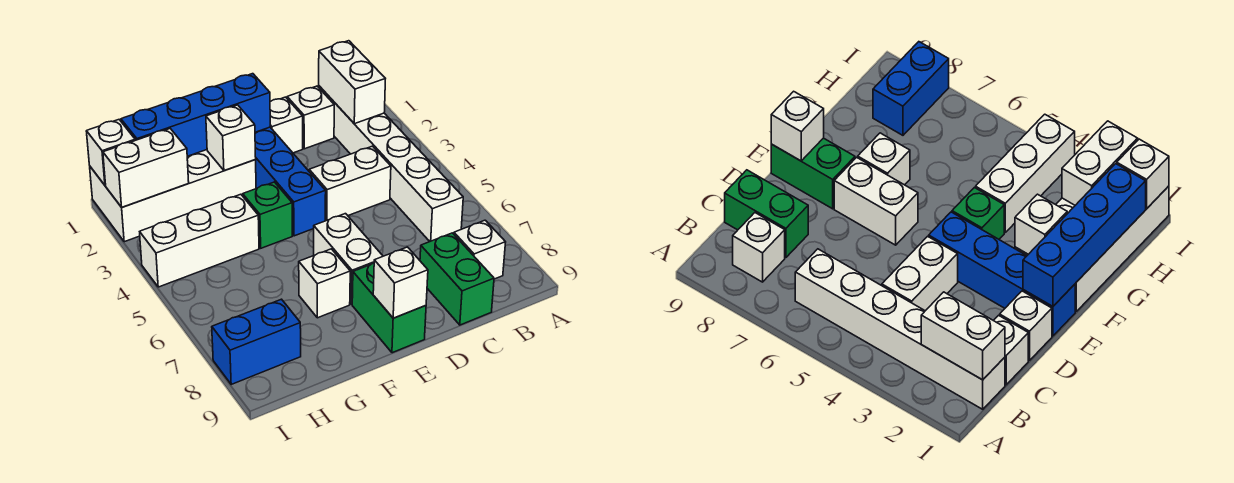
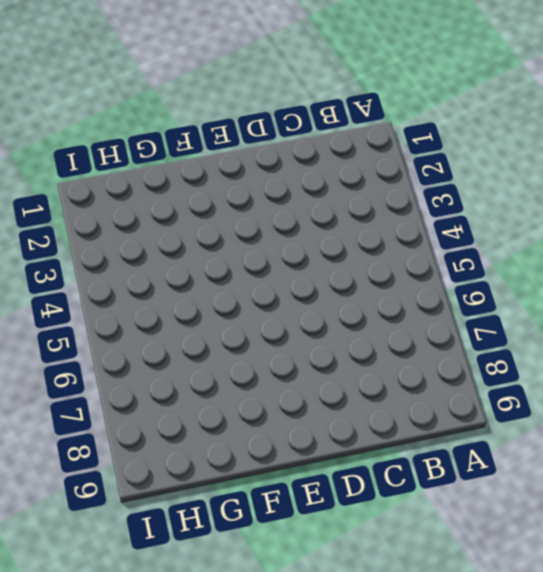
none -> white 1x6 brick [319,86,463,241]
none -> white 1x1 brick [454,220,506,279]
none -> white 1x1 brick [287,86,334,149]

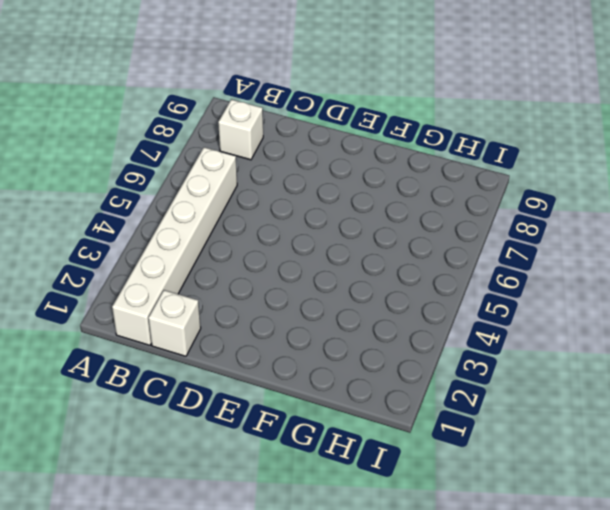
none -> white 1x2 brick [309,146,391,221]
none -> green 1x2 brick [420,233,494,325]
none -> white 1x1 brick [270,97,303,153]

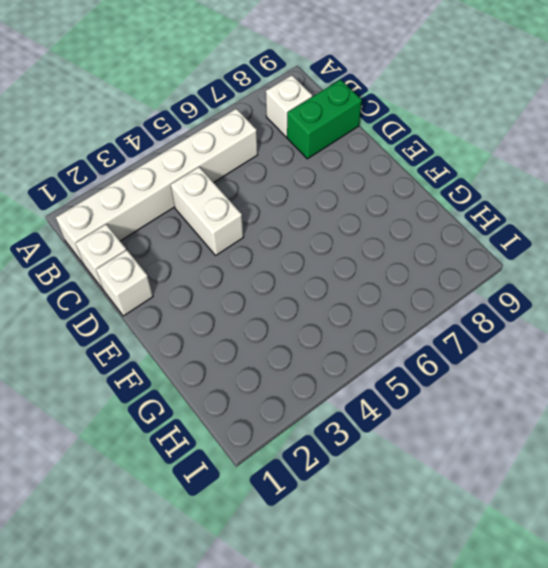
none -> blue 1x4 brick [255,127,326,236]
none -> white 1x2 brick [314,214,383,304]
none -> green 1x2 brick [352,263,426,353]

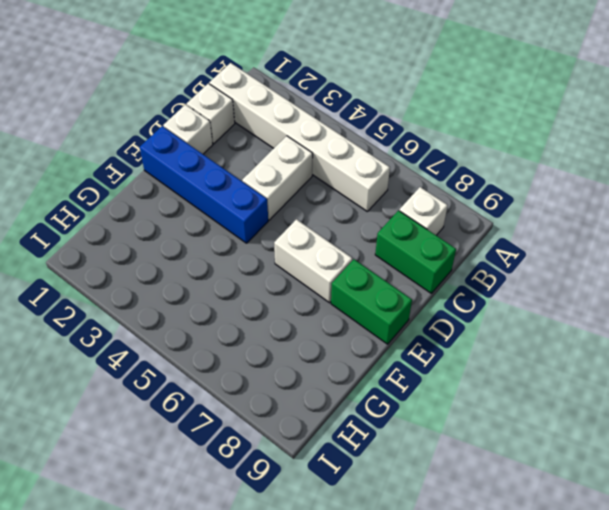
none -> white 2x4 brick [90,150,256,242]
none -> green 1x1 brick [243,182,292,248]
none -> white 1x1 brick [299,249,350,318]

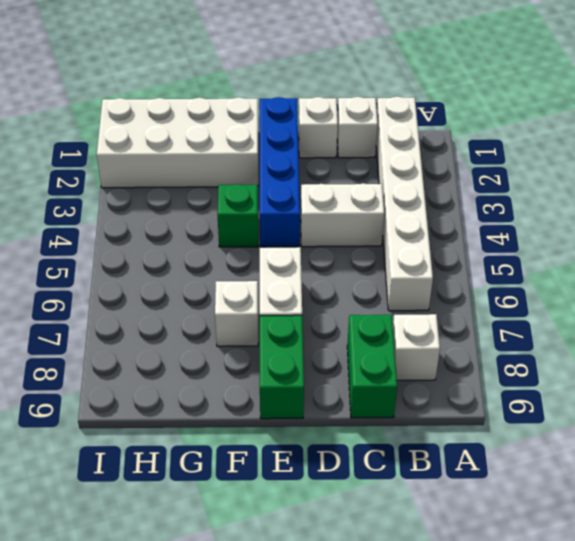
none -> white 1x3 brick [140,194,259,287]
none -> blue 1x2 brick [212,299,301,384]
none -> white 1x2 brick [319,41,385,124]

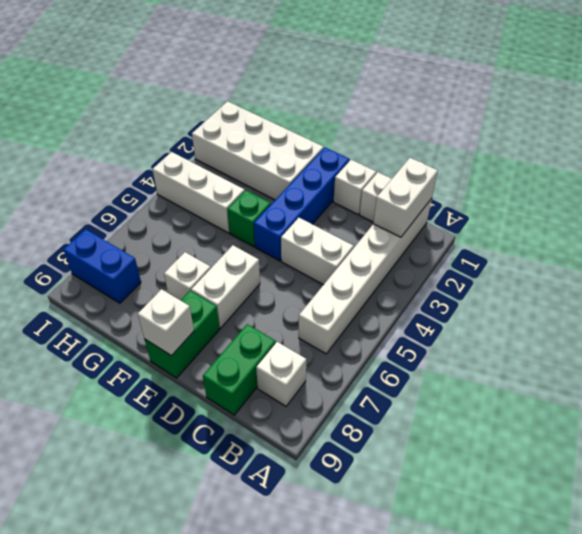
none -> blue 1x4 brick [121,74,270,156]
none -> white 1x1 brick [206,105,256,171]
none -> white 1x2 brick [103,129,189,207]

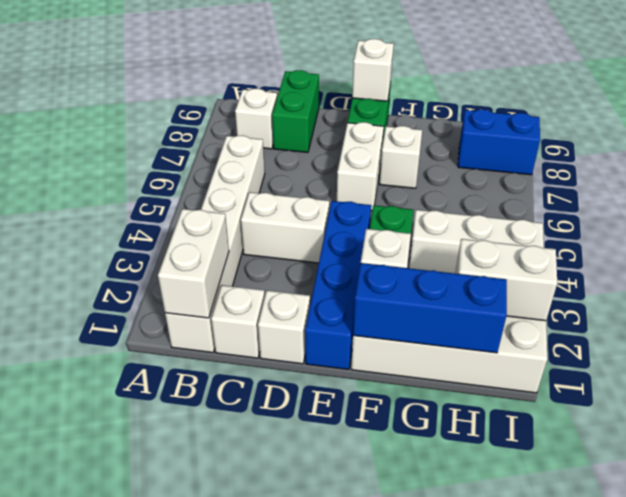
blue 1x3 brick [353,263,507,353] -> blue 1x4 brick [121,74,270,156]
none -> white 1x1 brick [86,120,135,185]

